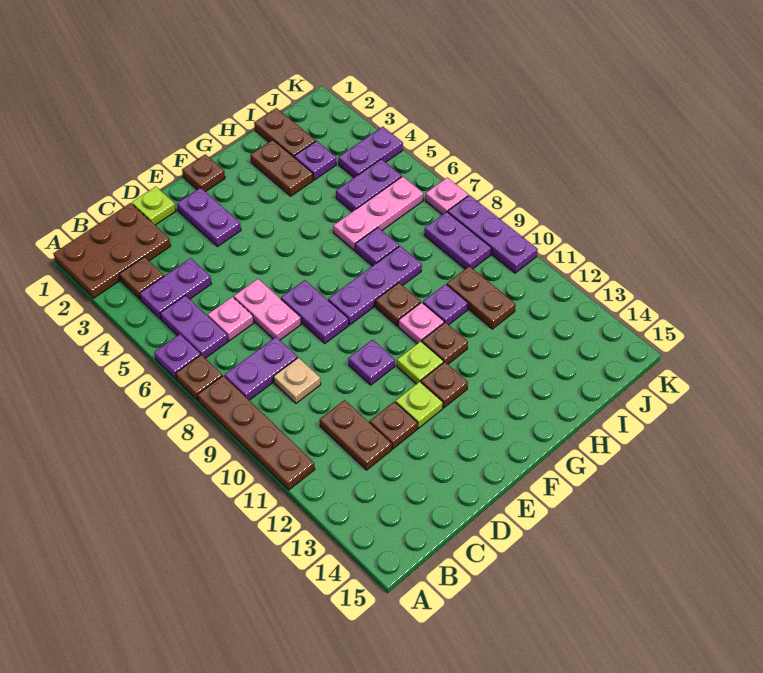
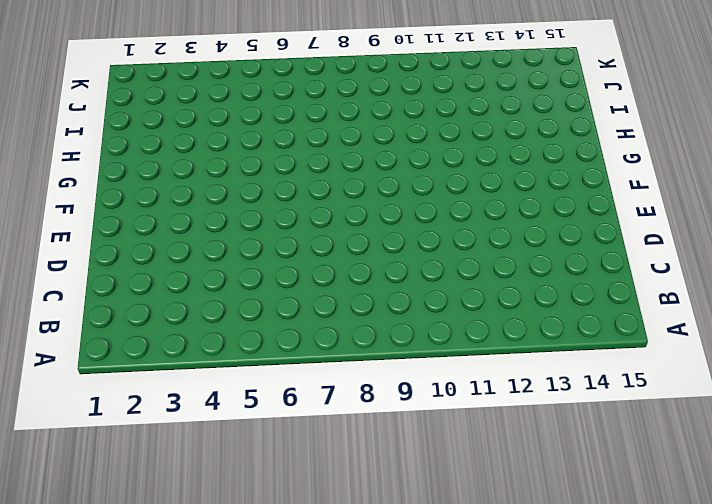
none -> brown 2x3 plate [53,203,171,298]
none -> purple 1x1 plate [154,334,200,379]
none -> brown 1x1 plate [176,355,222,400]
none -> brown 1x4 plate [197,376,315,490]

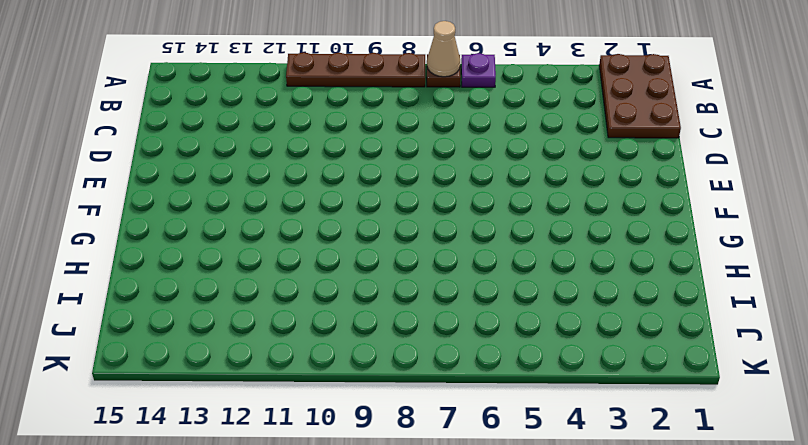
tan 1x1 cone [427,21,460,77] -> none
none -> brown 1x1 plate [119,257,164,300]
none -> purple 1x2 plate [140,258,211,319]
none -> purple 1x2 plate [160,295,228,358]
none -> purple 1x2 plate [225,337,297,400]

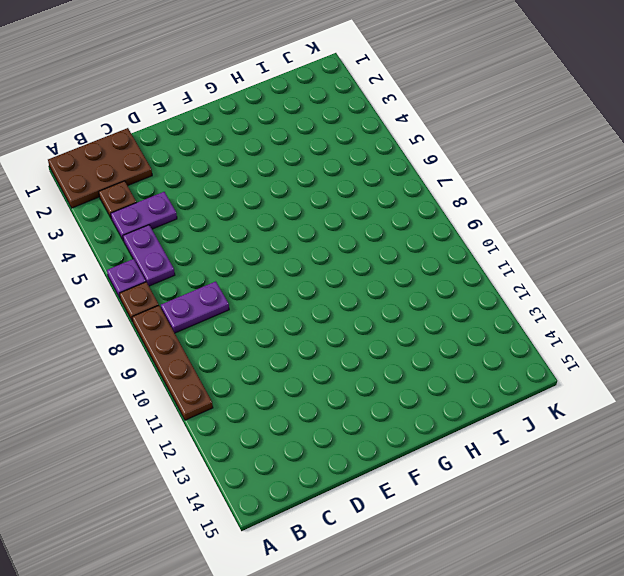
none -> pink 1x1 plate [208,297,254,341]
none -> tan 1x1 plate [274,358,321,403]
none -> brown 1x2 plate [320,400,392,470]
none -> lime 1x1 plate [132,187,176,225]

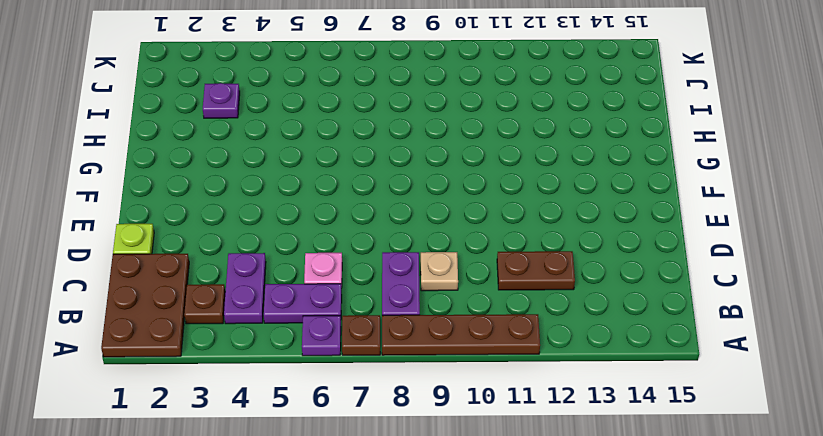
none -> pink 1x2 plate [234,279,301,340]
none -> brown 1x1 plate [370,402,418,449]
none -> purple 1x2 plate [177,188,241,247]
none -> purple 1x2 plate [281,280,349,343]

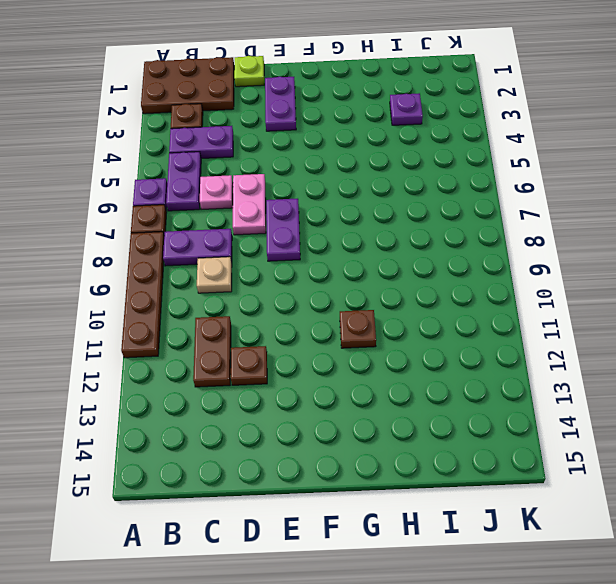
none -> purple 1x1 plate [348,340,395,385]
none -> lime 1x1 plate [396,382,443,428]
none -> brown 1x1 plate [182,154,225,192]
none -> purple 1x3 plate [328,246,422,325]

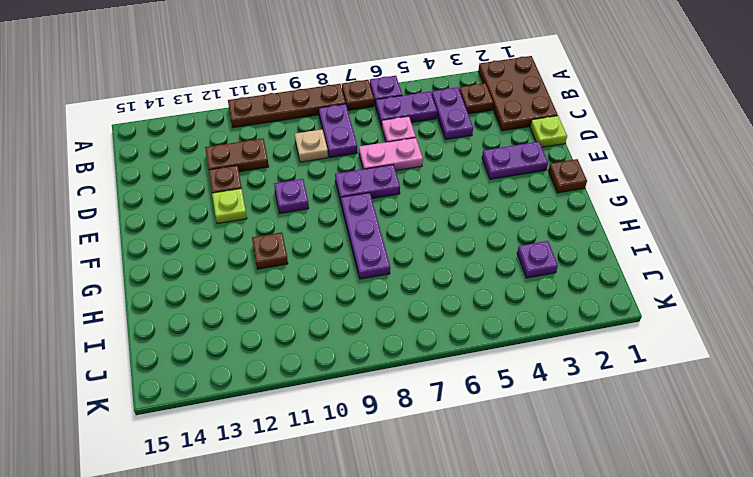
none -> lime 1x1 plate [397,341,444,384]
none -> brown 1x1 plate [421,362,468,408]
none -> brown 1x1 plate [376,283,421,326]
none -> pink 1x1 plate [398,302,444,344]

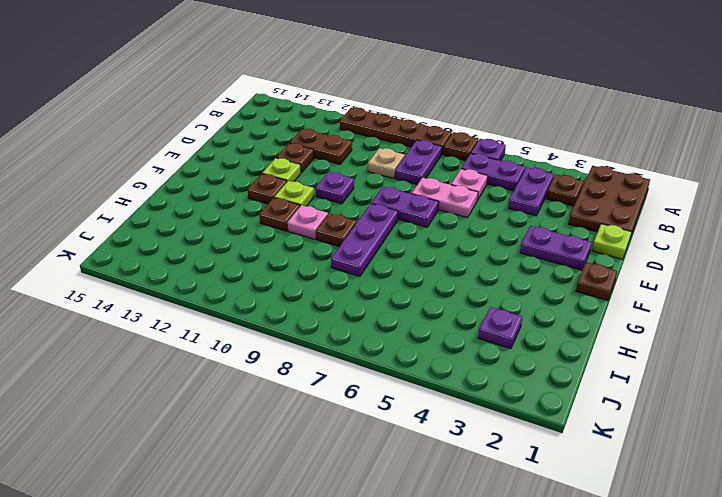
none -> brown 1x2 plate [250,140,313,196]
none -> pink 1x3 plate [333,176,423,250]
none -> purple 1x1 plate [355,228,399,266]
none -> purple 1x1 plate [423,284,468,325]

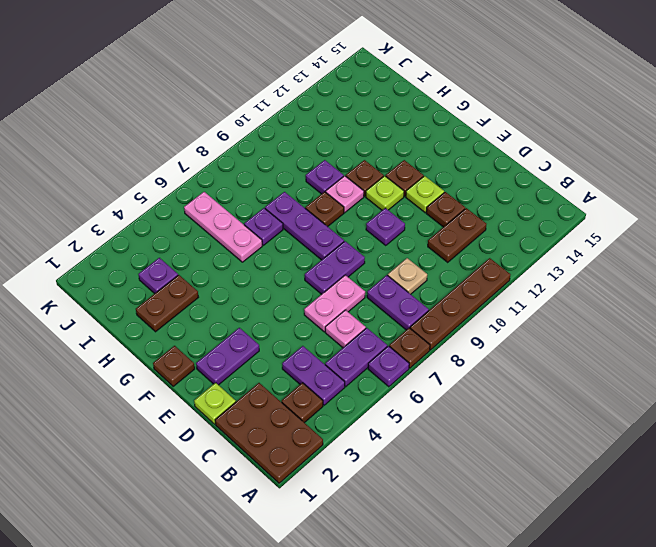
none -> brown 1x2 plate [254,108,316,157]
none -> purple 1x2 plate [336,159,402,212]
none -> brown 1x2 plate [447,266,516,329]
none -> purple 1x2 plate [338,127,403,178]

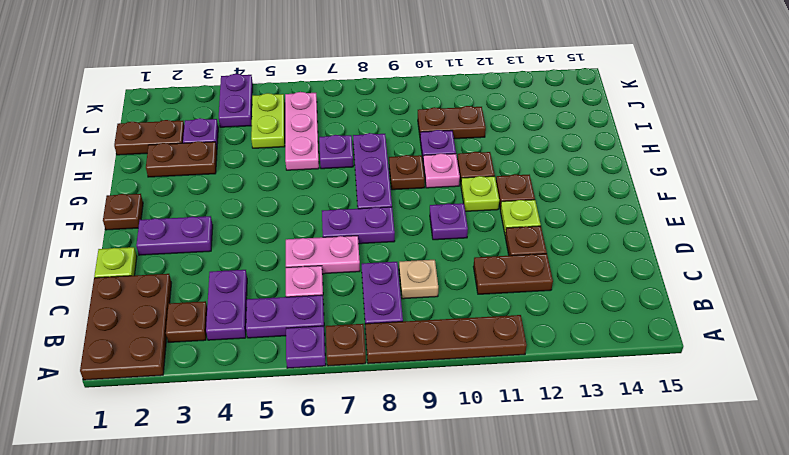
lime 1x2 plate [251,93,285,148] -> purple 1x2 plate [336,159,402,212]
none -> purple 1x2 plate [424,212,491,269]
none -> pink 1x1 plate [425,178,468,215]
none -> purple 1x3 plate [448,195,538,273]

